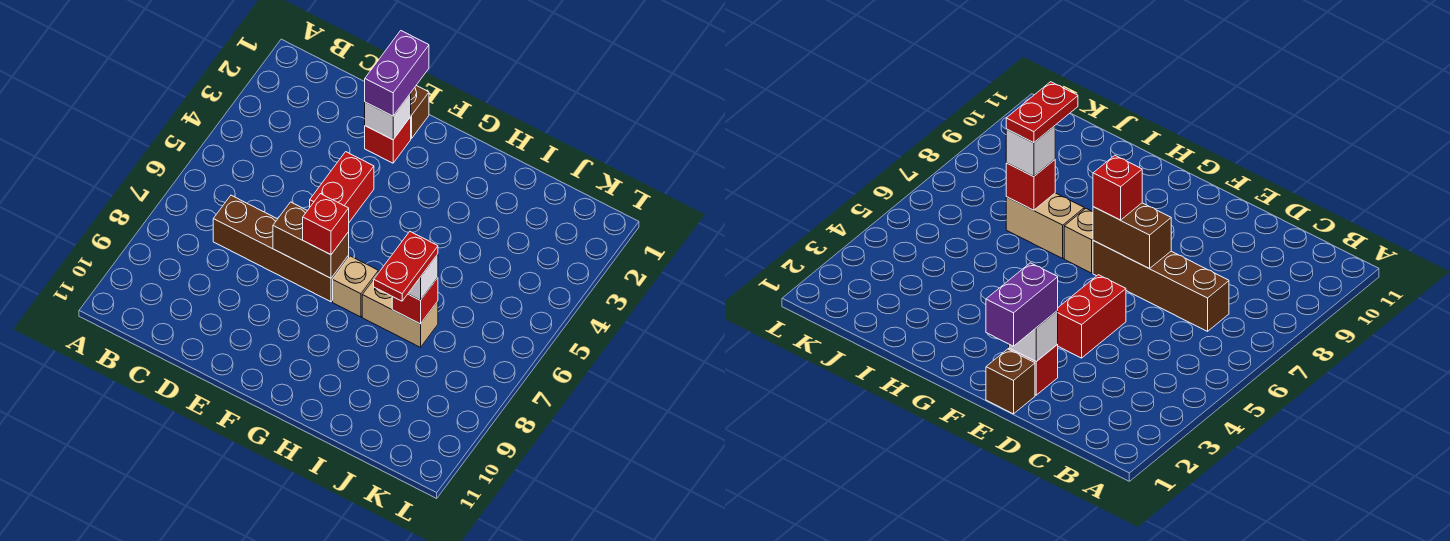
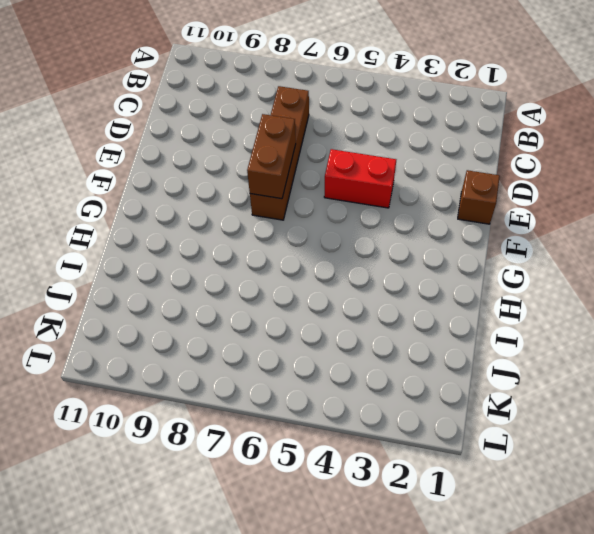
none -> red 1x1 brick [365,117,411,163]
none -> tan 1x1 brick [333,256,378,317]
none -> tan 1x2 brick [362,280,438,347]

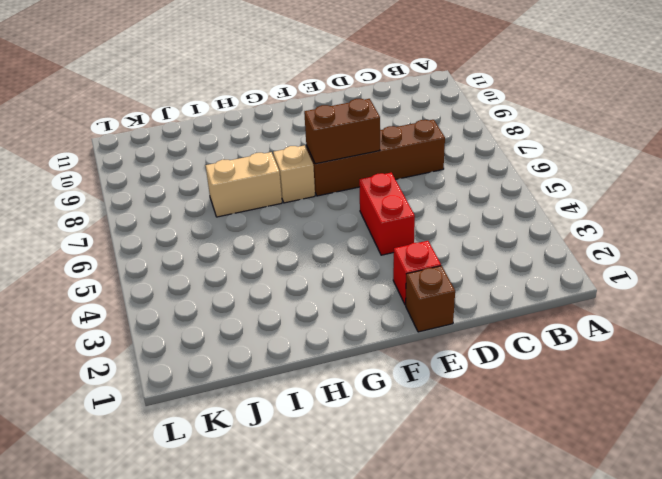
none -> white 1x1 brick [365,93,411,140]
none -> red 1x1 brick [392,278,438,324]
none -> purple 1x2 brick [365,31,429,116]

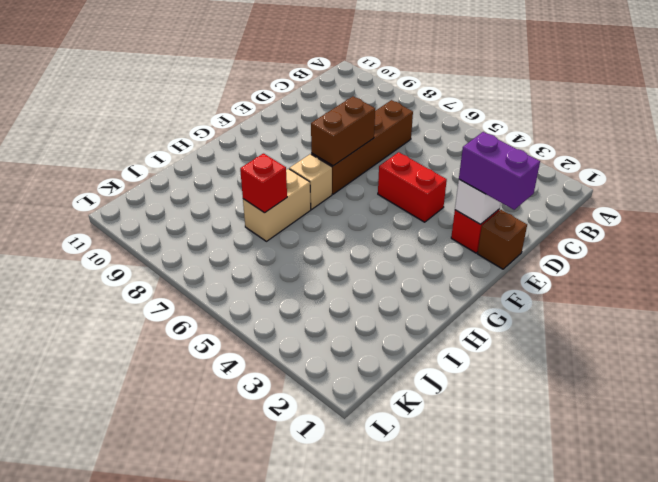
none -> red 1x1 brick [303,194,349,255]
none -> white 1x1 brick [408,254,438,300]
none -> red 1x2 plate [374,232,438,301]

